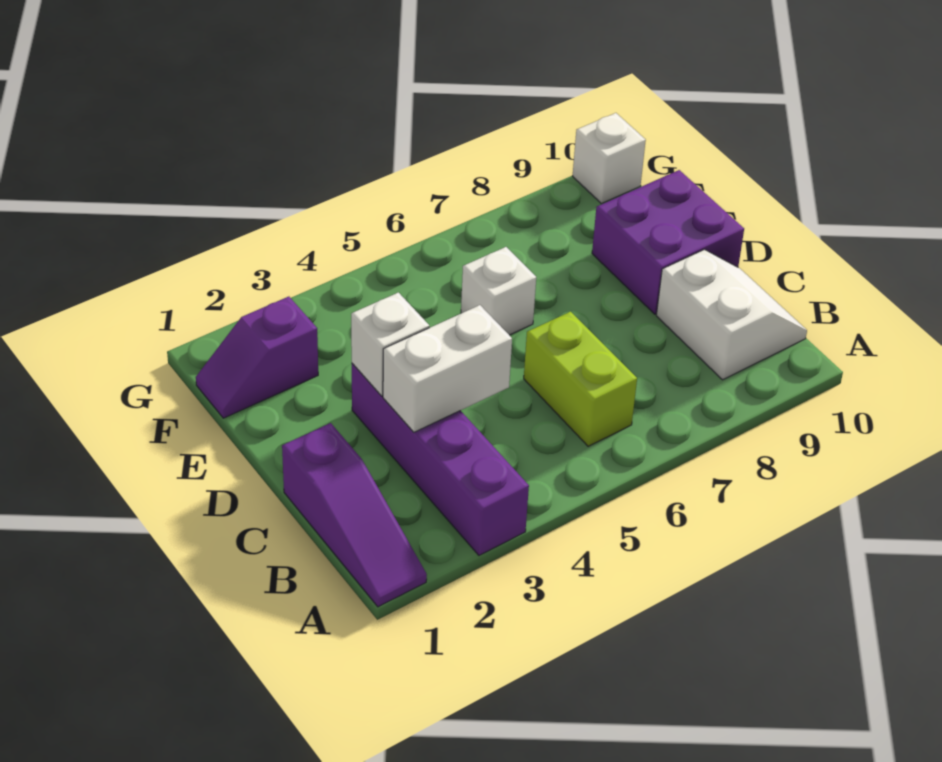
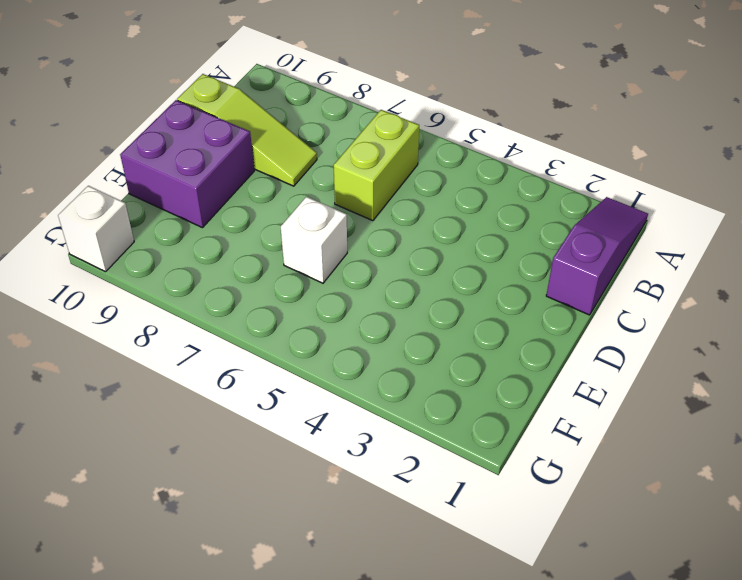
lime 1x3 slope [177,74,317,186] -> white 2x2 slope [656,249,807,380]
none -> purple 1x4 brick [352,364,529,555]
none -> purple 1x2 slope [196,297,318,418]

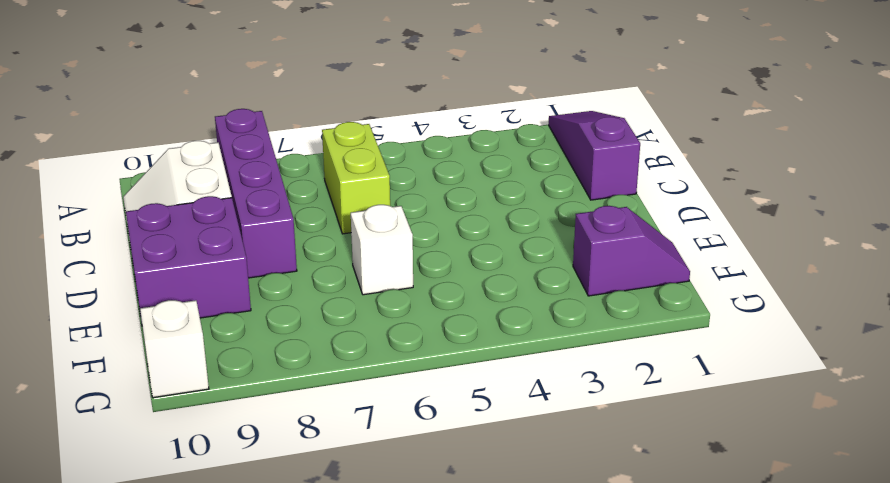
purple 1x4 brick [215,109,297,278] -> purple 1x4 brick moved to [352,364,529,555]
none -> white 1x2 brick [383,305,512,432]
none -> white 1x1 brick [351,293,429,396]

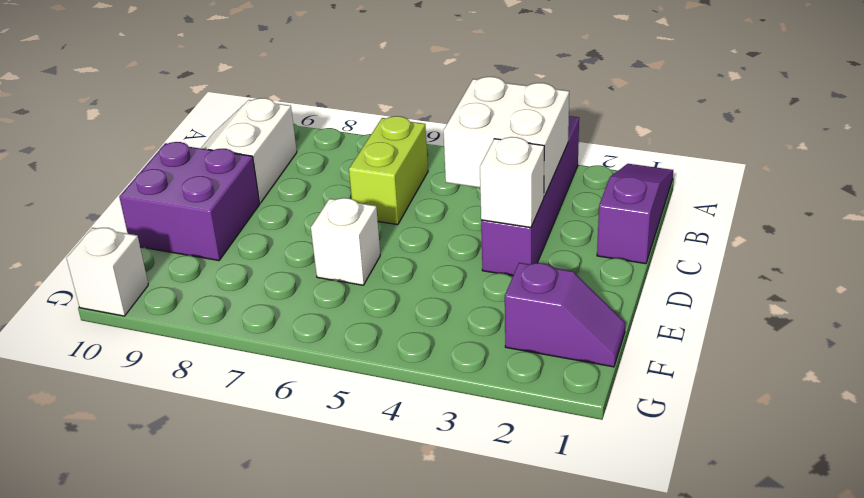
white 2x2 brick [443,77,569,197] -> white 1x2 brick [383,305,512,432]

